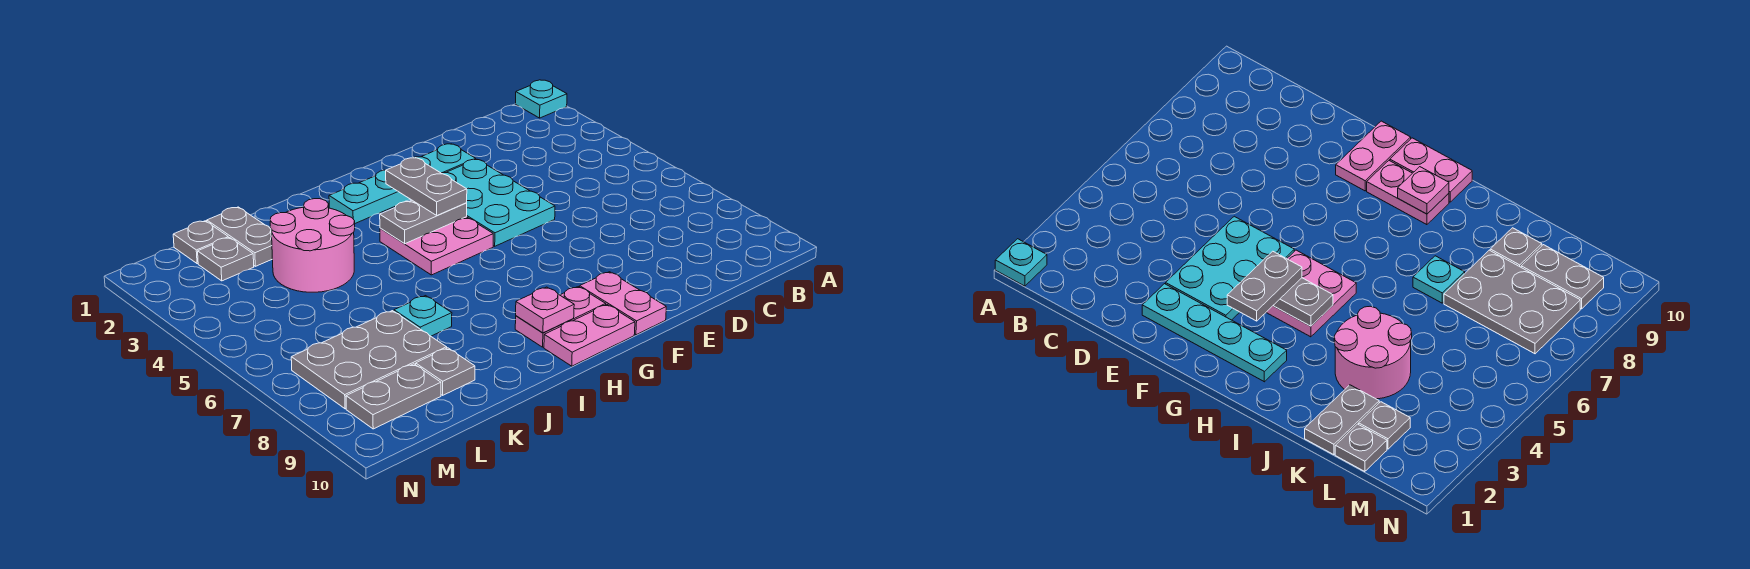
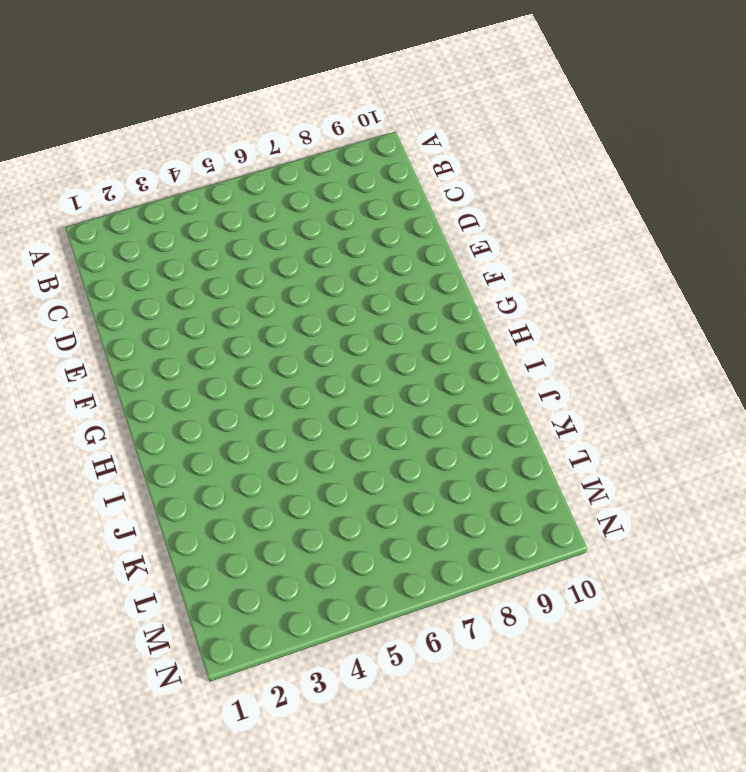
none -> cyan 1x1 plate [516,80,567,118]
none -> cyan 1x4 plate [329,144,476,223]
none -> cyan 2x3 plate [442,159,555,246]

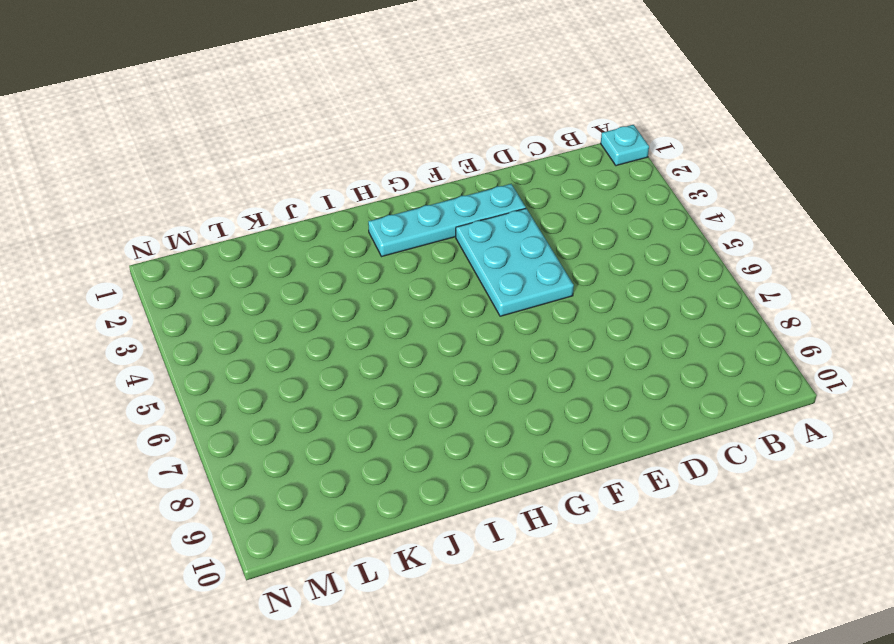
none -> pink 1x2 plate [580,272,666,335]
none -> pink 2x2 plate [380,217,493,275]
none -> pink 1x2 plate [515,287,606,347]

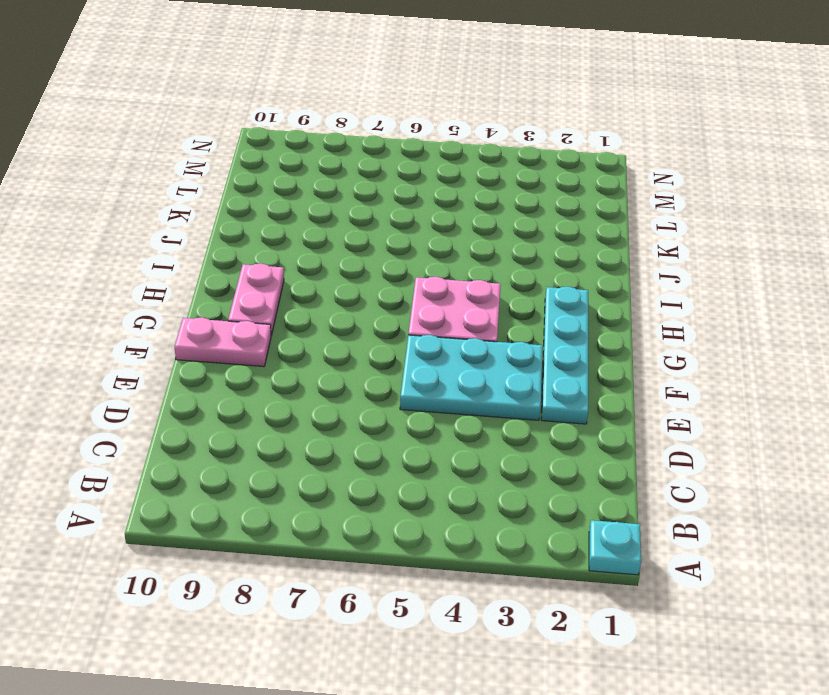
none -> pink 1x2 plate [544,305,635,366]
none -> pink 2x2 round brick [270,199,355,292]
none -> cyan 1x1 plate [394,296,452,336]

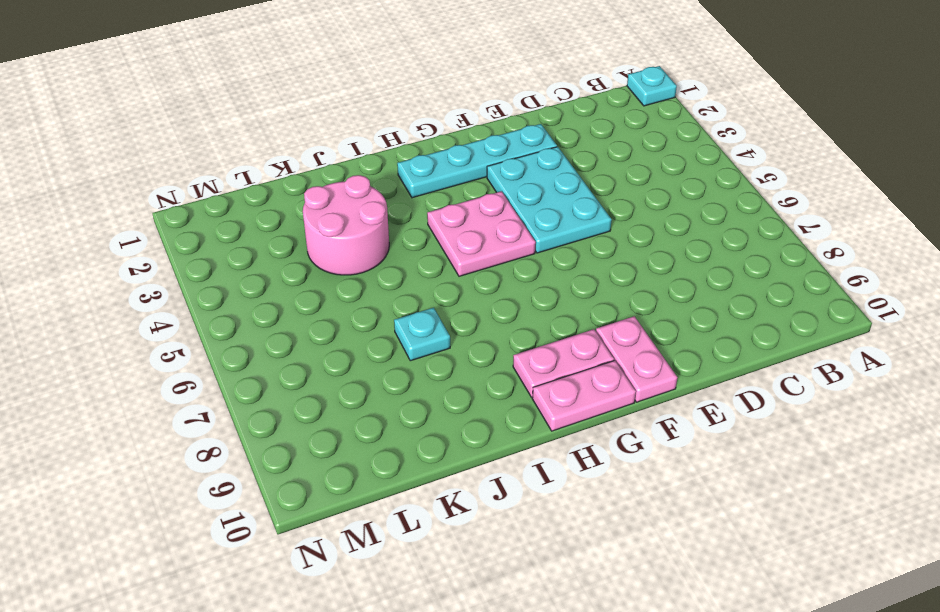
none -> grey 1x2 plate [207,207,272,266]
none -> grey 2x3 plate [291,311,447,409]
none -> grey 1x1 plate [416,348,475,395]

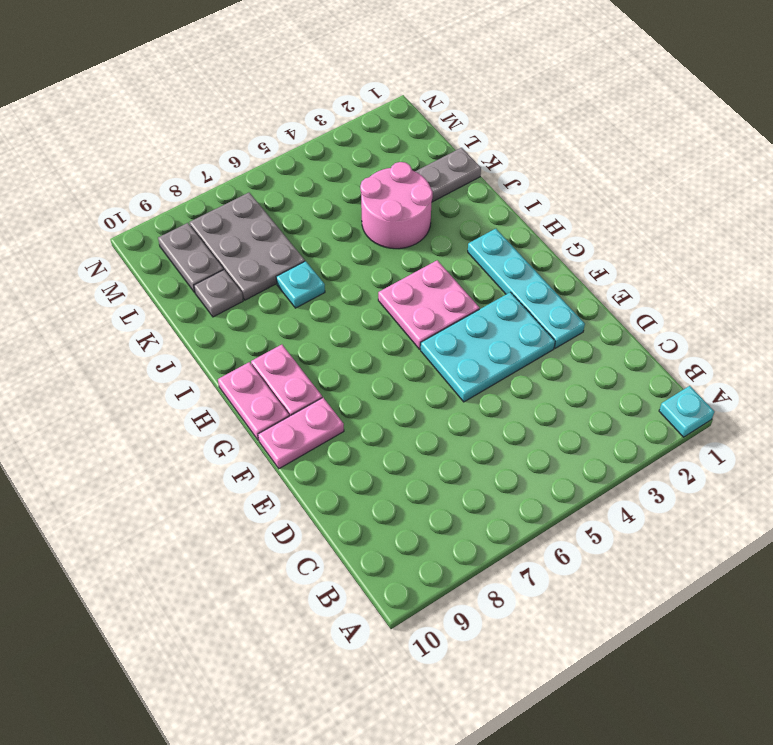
none -> grey 1x1 plate [173,221,228,264]
none -> grey 1x1 plate [198,238,254,281]
none -> grey 1x2 plate [380,200,467,244]

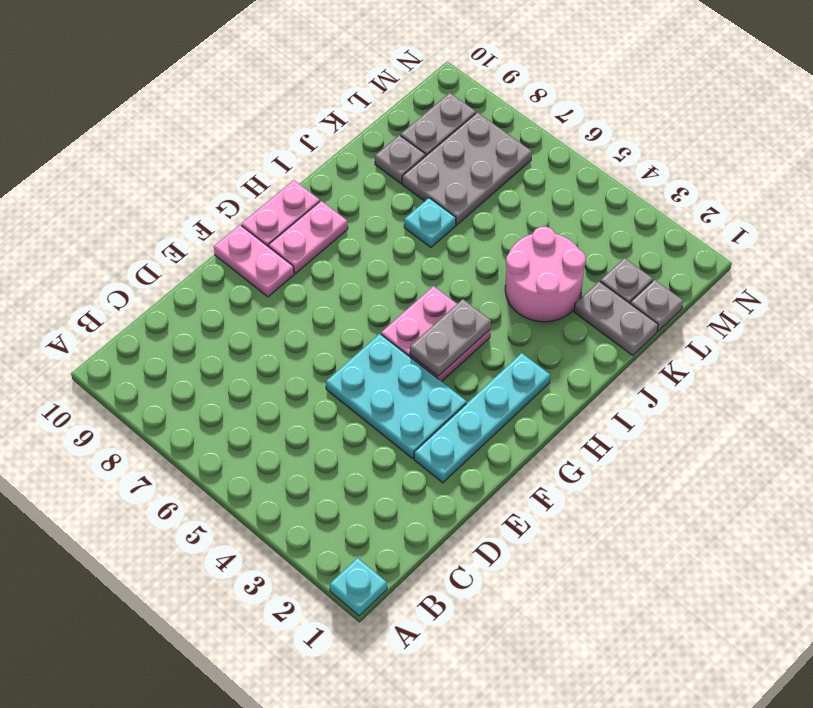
none -> pink 1x1 plate [516,287,574,333]
none -> grey 1x2 plate [386,158,467,216]

